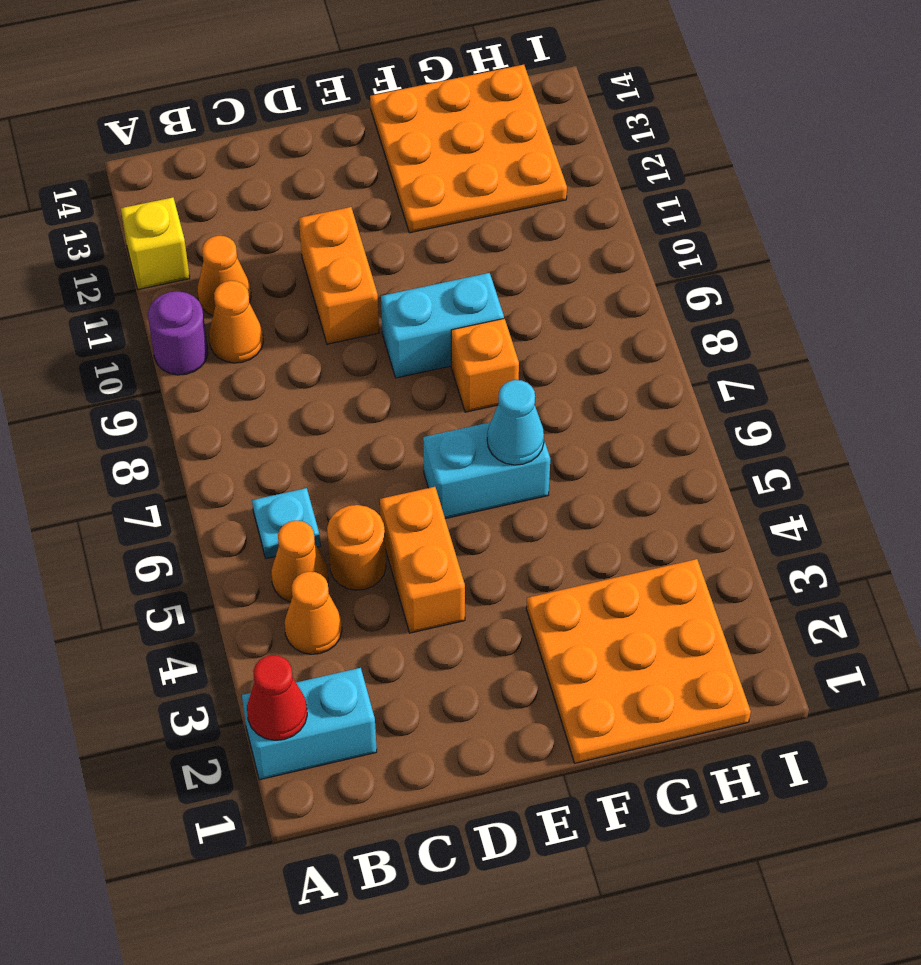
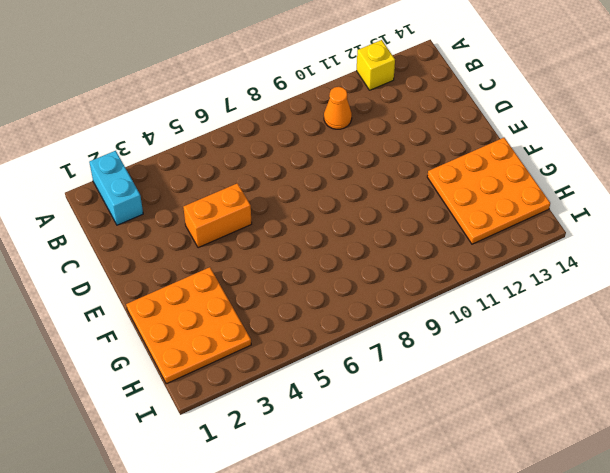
none -> purple 1x1 round brick [148,291,208,375]
none -> orange 1x1 cone [284,572,342,654]
none -> orange 1x1 cone [271,521,328,602]

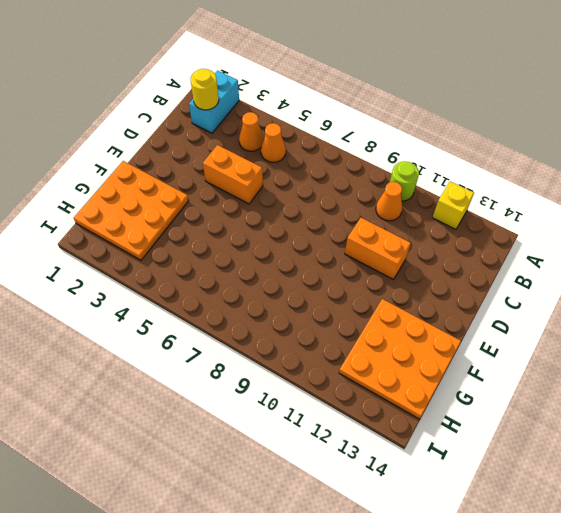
lime 1x1 round brick [390,161,419,201] -> purple 1x1 round brick [148,291,208,375]
yellow 1x1 round brick [190,69,219,110] -> none
none -> cyan 1x1 plate [252,488,320,559]
none -> orange 1x1 cone [197,236,251,316]
none -> orange 1x1 round brick [327,505,386,590]

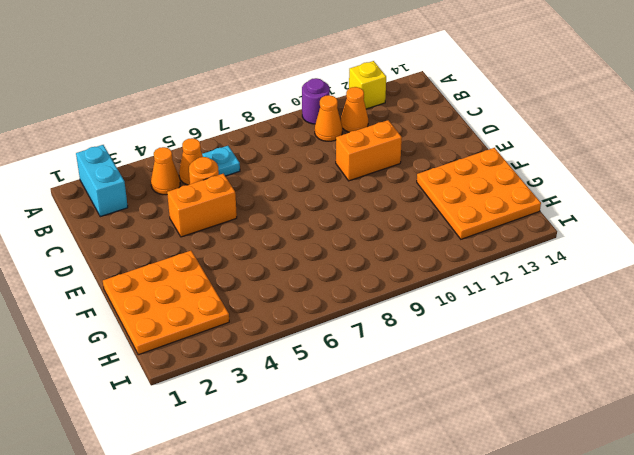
none -> cyan 1x2 brick [423,422,550,519]
none -> cyan 1x2 brick [381,273,504,378]
none -> orange 1x1 brick [451,319,519,412]

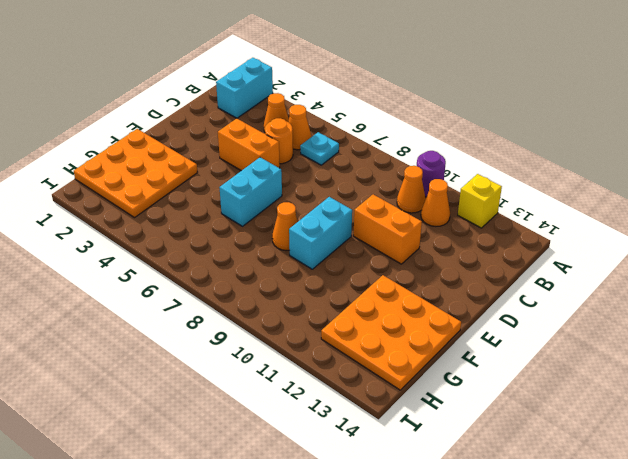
orange 1x1 cone [272,202,298,250] -> orange 1x1 brick [451,319,519,412]
none -> red 1x1 cone [247,655,307,740]
none -> cyan 1x1 cone [487,380,544,465]

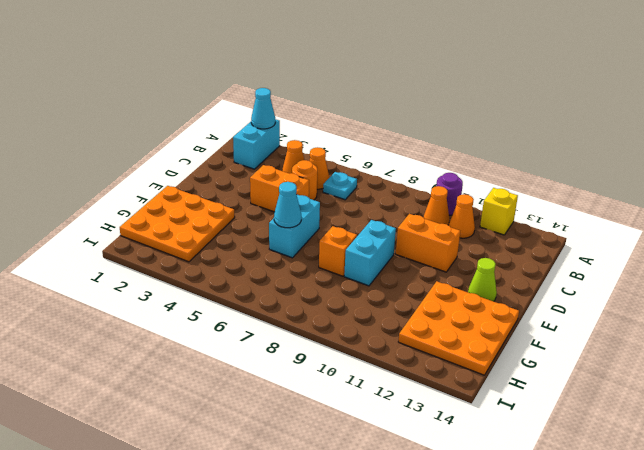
cyan 1x1 cone [251,88,275,129] -> red 1x1 cone [247,655,307,740]
lime 1x1 cone [468,258,497,301] -> none

